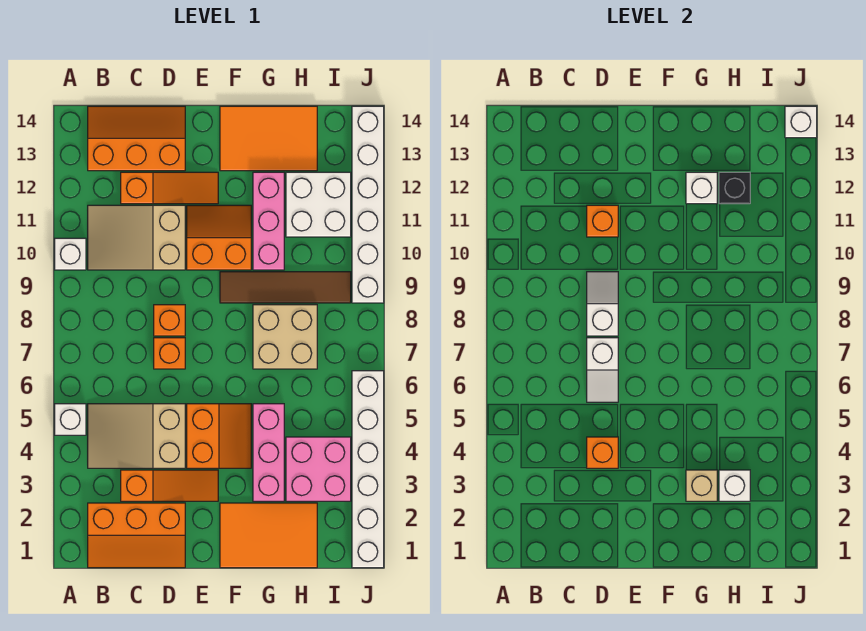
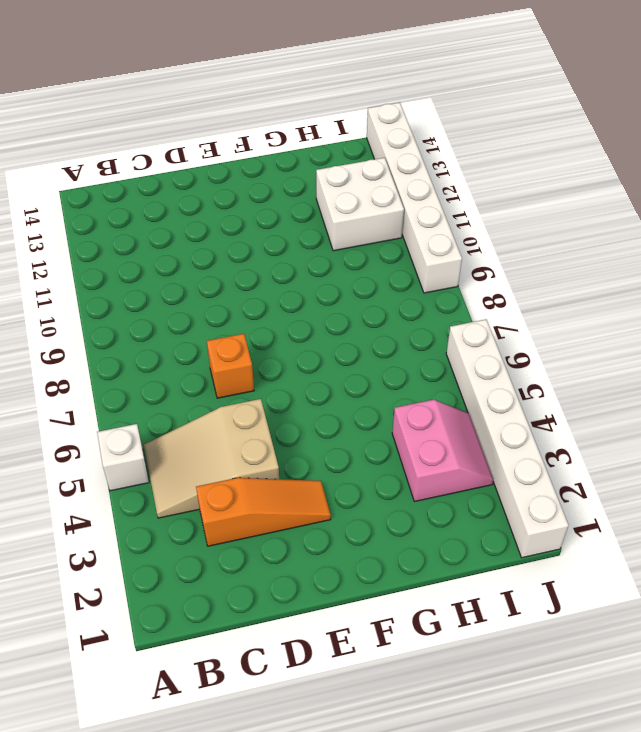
pink 2x2 slope [392,400,493,502] -> pink 2x2 brick [286,437,351,501]
none -> white 1x1 brick [55,238,86,270]
none -> orange 2x3 slope [88,503,185,568]
none -> tan 2x3 slope [88,205,185,270]
none -> orange 2x3 slope [88,106,185,171]

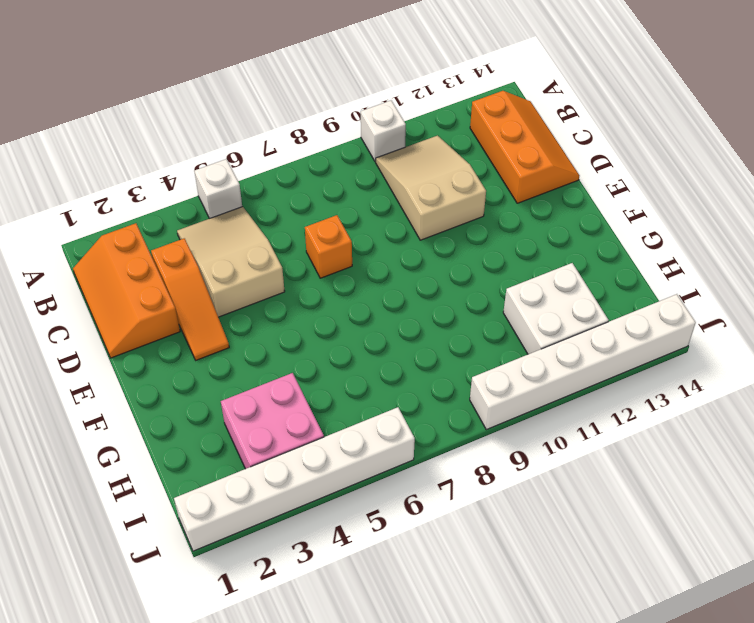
none -> orange 1x3 slope [121,172,218,204]
none -> orange 1x1 brick [154,305,185,336]
none -> orange 2x2 slope [187,404,251,468]
none -> orange 2x2 slope [187,205,251,270]

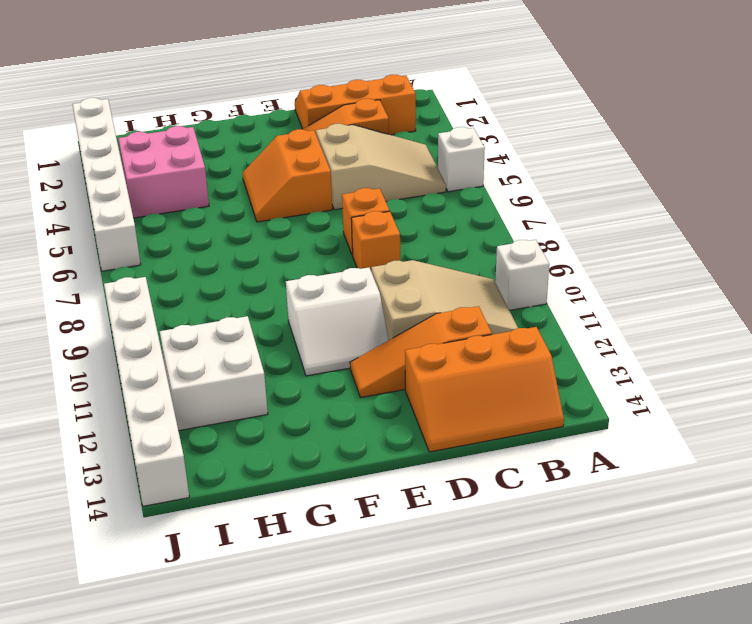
white 2x2 slope [286,267,389,376] -> orange 2x2 slope [187,205,251,270]
none -> orange 2x3 tile [220,503,317,568]
none -> brown 1x4 tile [220,272,351,303]
none -> orange 2x3 tile [220,106,317,171]
none -> pink 1x3 brick [253,404,284,501]

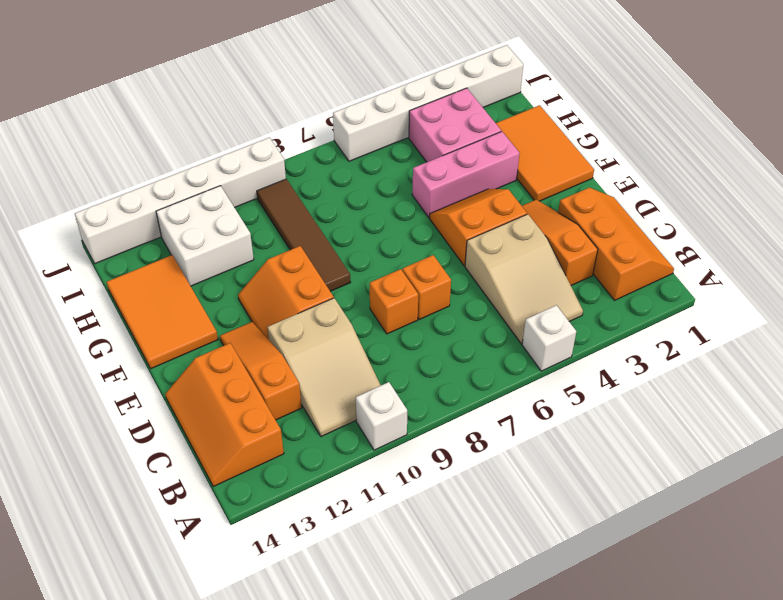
none -> tan 2x2 brick [253,305,317,369]
none -> pink 1x3 brick [253,172,284,270]
none -> orange 1x1 brick [587,437,618,468]
none -> white 1x2 slope [587,338,618,402]

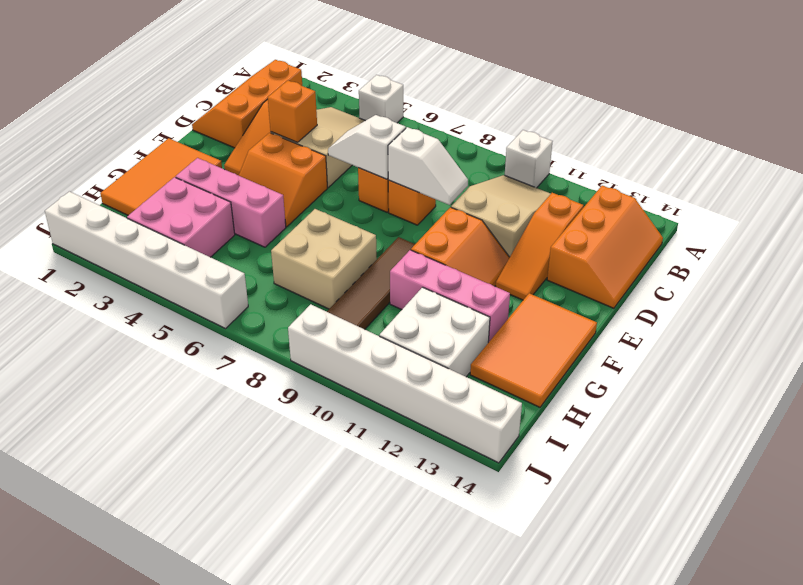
none -> orange 1x1 brick [587,205,618,237]
none -> tan 1x1 brick [686,470,717,501]
none -> white 1x1 brick [686,172,717,204]
none -> white 1x1 brick [719,470,750,501]

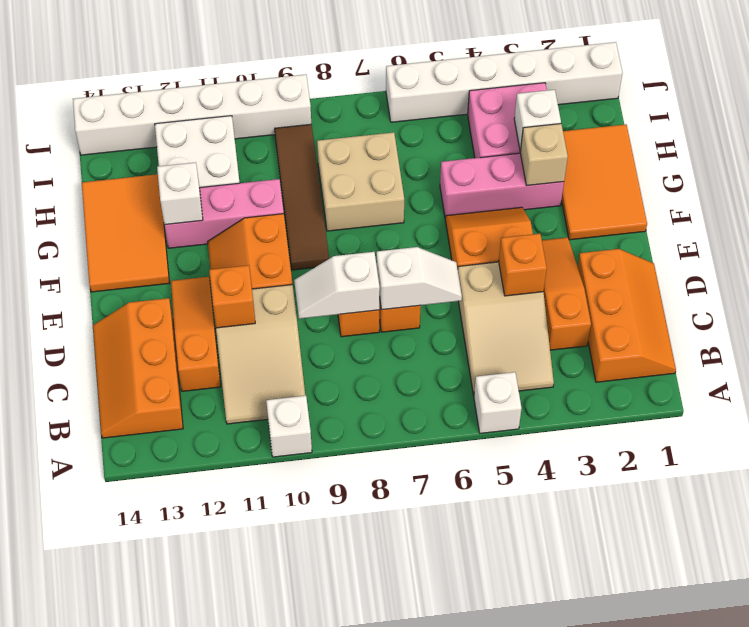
none -> black 1x1 brick [719,172,750,204]
none -> white 1x1 brick [785,106,817,138]

